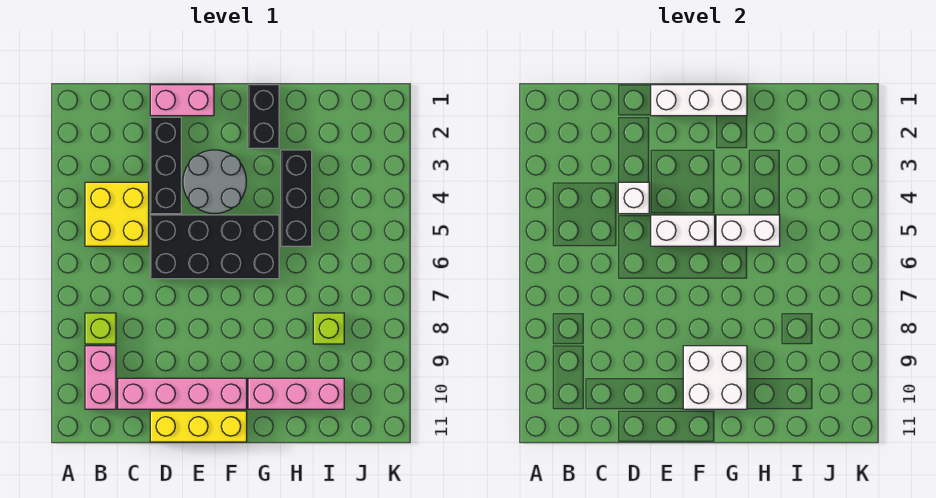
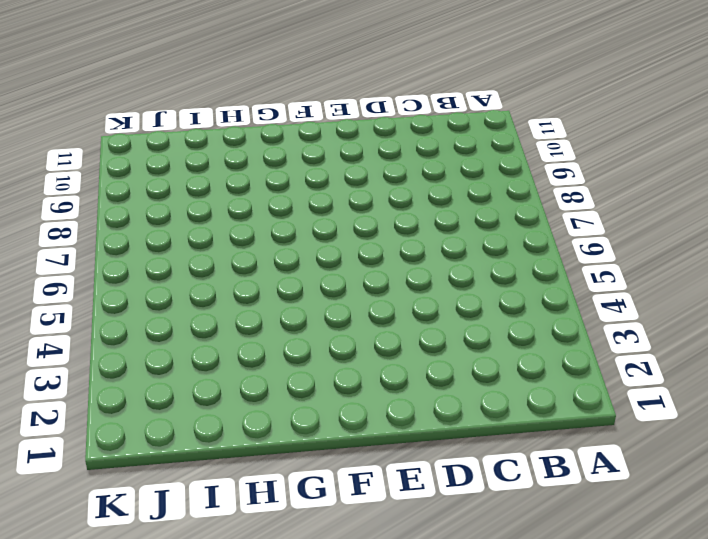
none -> yellow 2x2 brick [85,182,149,246]
none -> lime 1x1 brick [85,313,116,344]
none -> pink 1x2 brick [85,346,116,409]

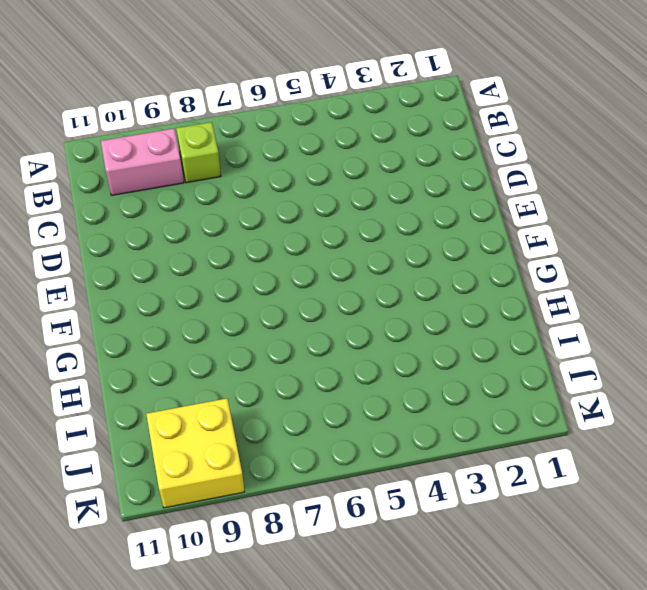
yellow 2x2 brick [146,398,244,508] -> yellow 2x2 brick moved to [85,182,149,246]
none -> pink 1x4 brick [118,378,247,409]
none -> pink 1x2 brick [150,85,214,116]
none -> black 1x3 brick [150,117,181,214]

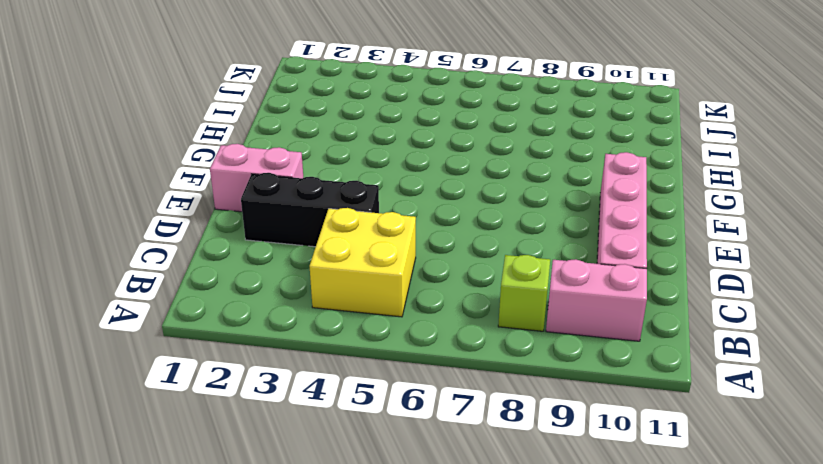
pink 1x2 brick [210,144,303,212] -> pink 1x2 brick turned to [150,85,214,116]
none -> black 2x4 brick [150,215,279,279]
none -> yellow 1x3 brick [150,411,247,442]
none -> grey 2x2 round brick [183,150,246,214]

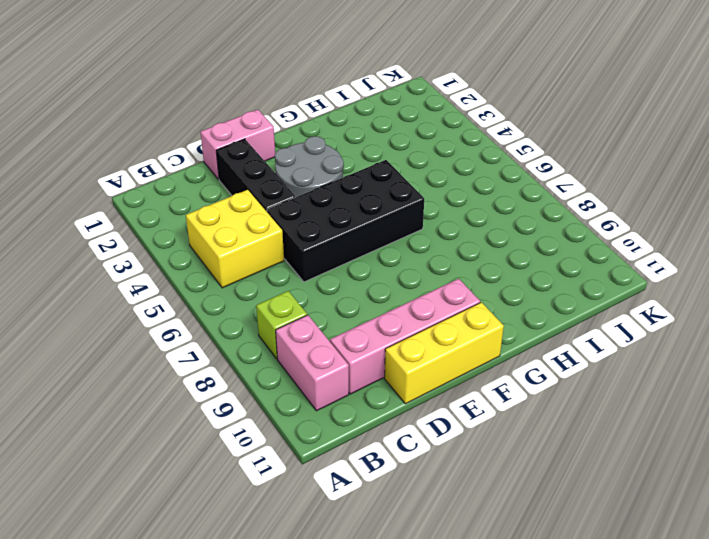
none -> black 1x2 brick [248,85,279,148]
none -> pink 1x3 brick [248,378,344,409]
none -> black 1x3 brick [281,150,312,246]

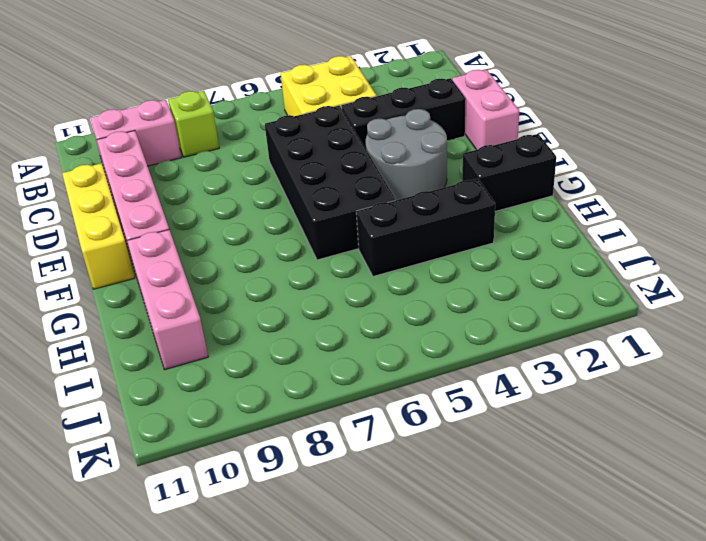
none -> lime 1x1 brick [313,313,344,344]
none -> white 1x1 brick [618,182,649,214]
none -> white 1x3 brick [651,85,747,116]

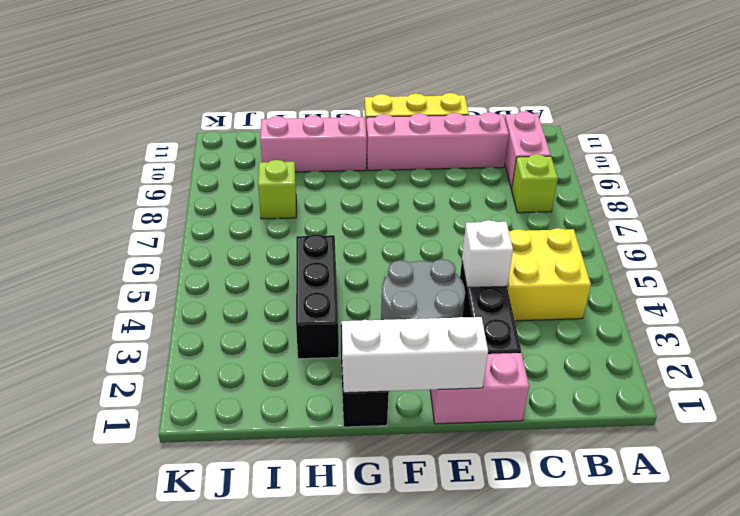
none -> black 2x4 brick [150,215,279,279]
none -> white 1x2 brick [651,215,715,246]
none -> white 2x2 brick [683,346,747,409]

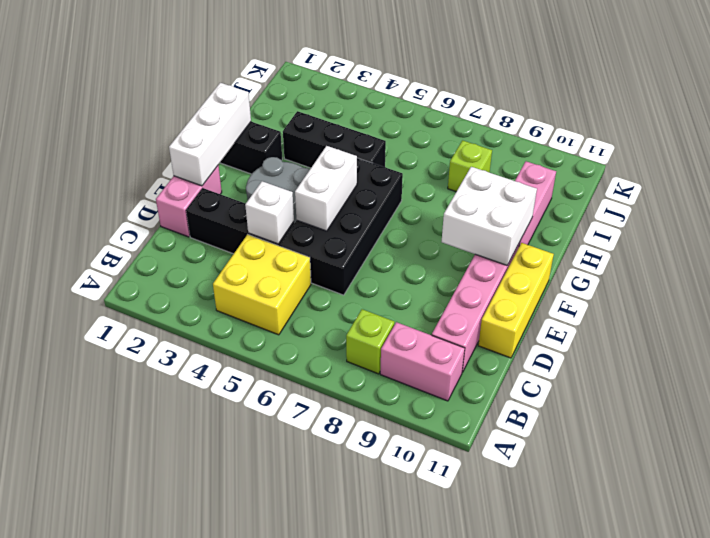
none -> white 1x2 brick [716,215,780,246]

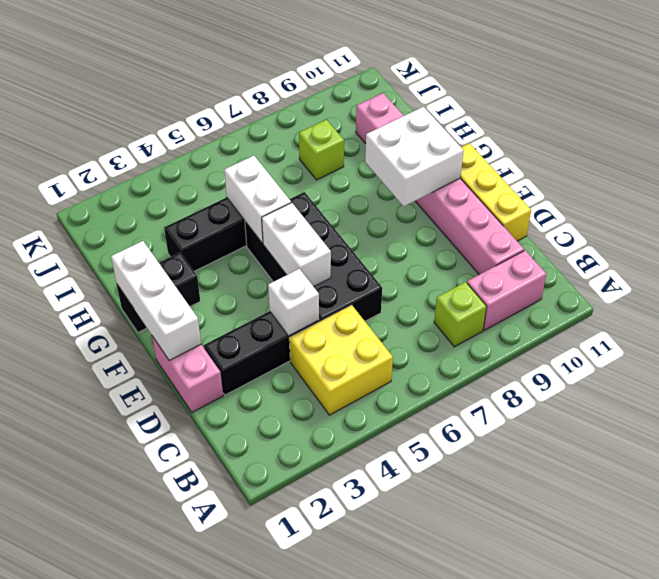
none -> grey 2x2 round brick [183,150,246,214]

